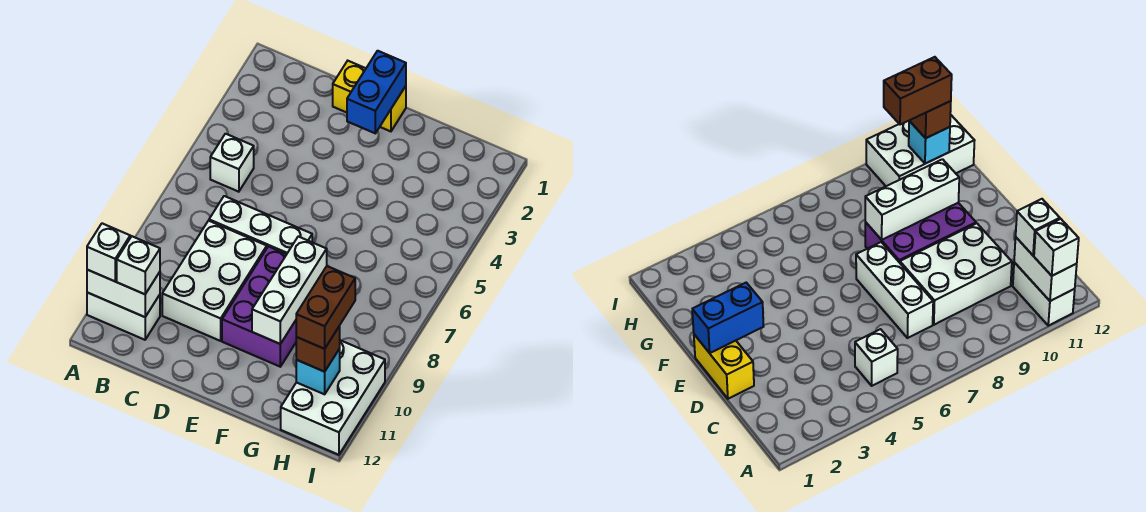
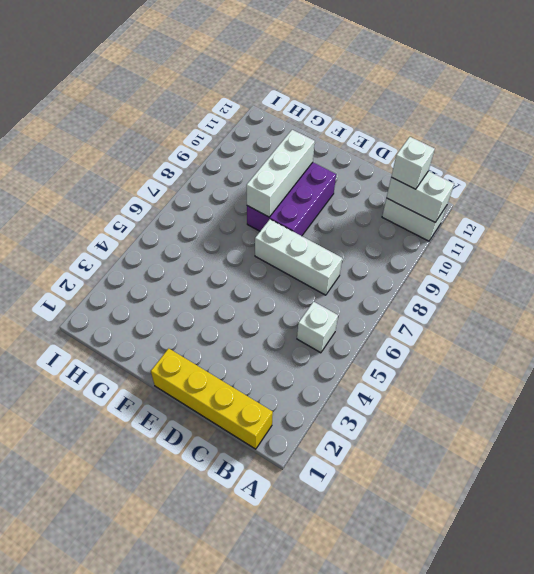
yellow 1x4 brick [151,348,273,449] -> yellow 1x2 brick [333,61,406,131]
none -> white 2x3 brick [162,221,267,341]
none -> white 2x3 brick [281,340,385,455]
none -> blue 1x2 brick [347,51,406,133]

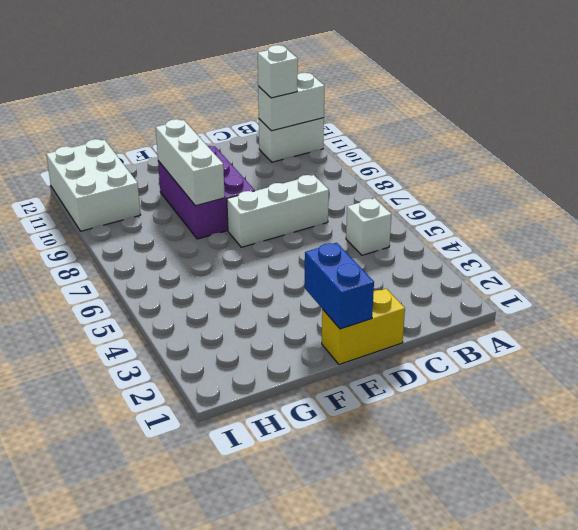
none -> white 2x3 brick [162,221,267,341]
none -> cyan 1x1 brick [296,349,340,394]
none -> white 1x1 brick [87,223,130,281]

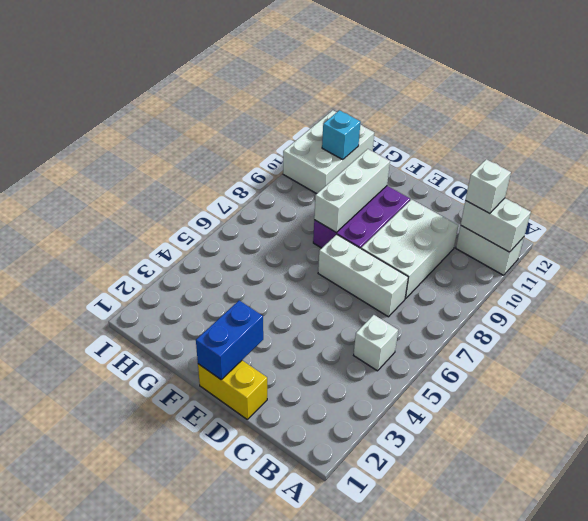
none -> white 1x1 brick [87,223,130,281]
none -> brown 1x1 brick [296,326,340,372]
none -> brown 1x2 brick [296,266,355,349]

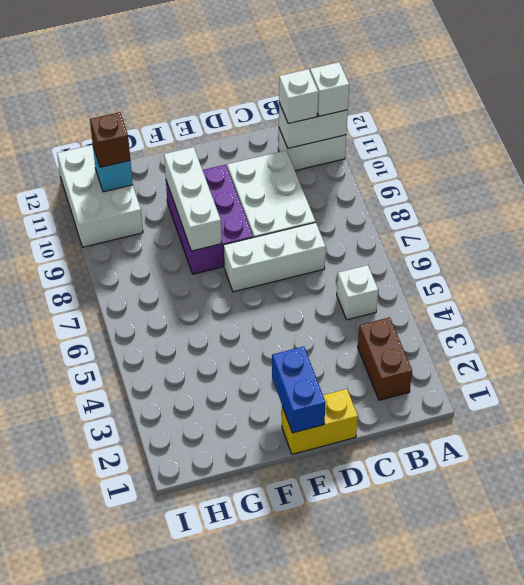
brown 1x2 brick [358,317,412,400] -> brown 1x2 brick moved to [296,266,355,349]

